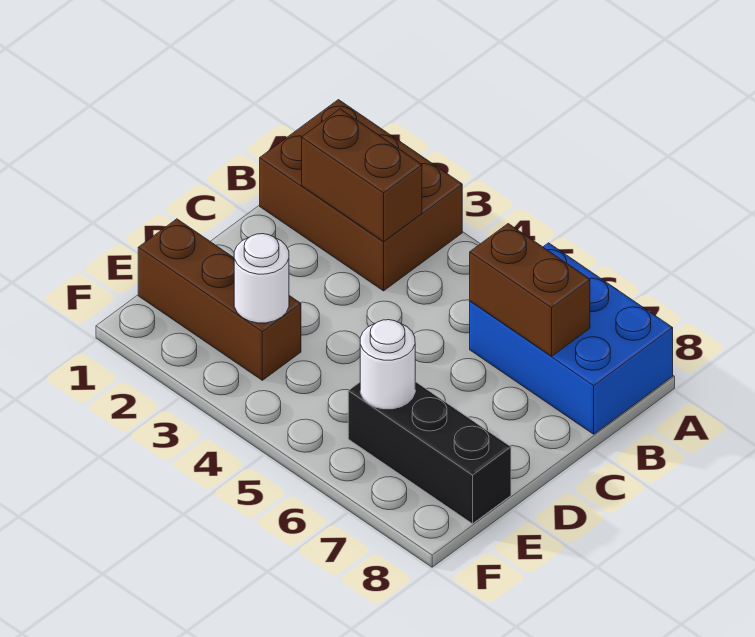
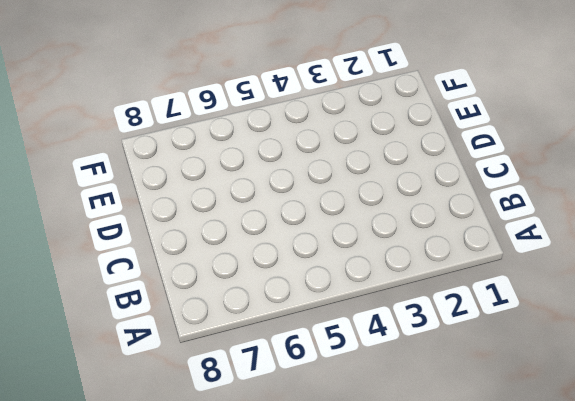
none -> brown 2x3 brick [260,100,462,291]
none -> blue 2x3 brick [470,243,673,434]

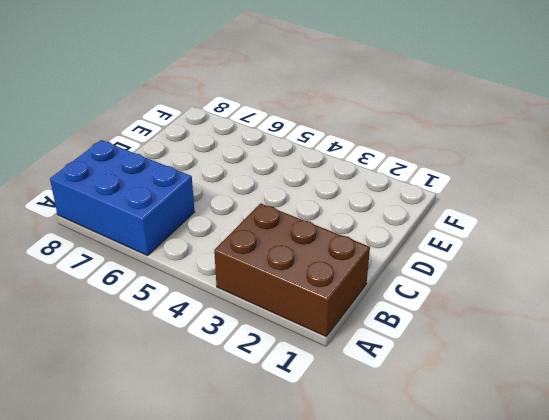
none -> brown 1x3 brick [138,219,301,380]
none -> black 1x3 brick [348,382,511,524]

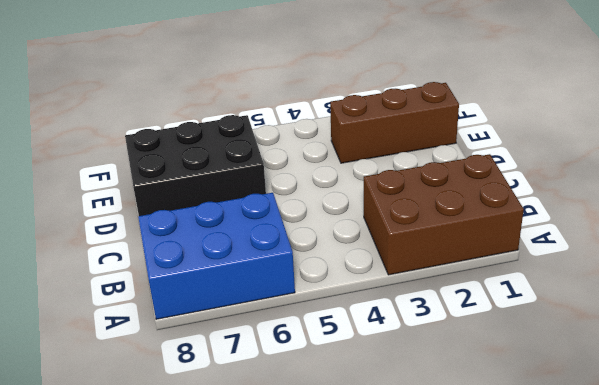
black 2x3 brick [125,115,266,216] -> black 1x3 brick [348,382,511,524]
none -> brown 1x2 brick [302,109,422,242]
none -> brown 1x2 brick [470,224,590,356]

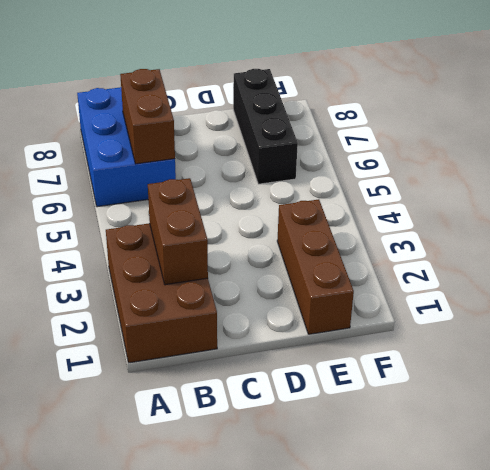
none -> white 1x1 round brick [234,234,289,323]
none -> white 1x1 round brick [360,320,415,409]

